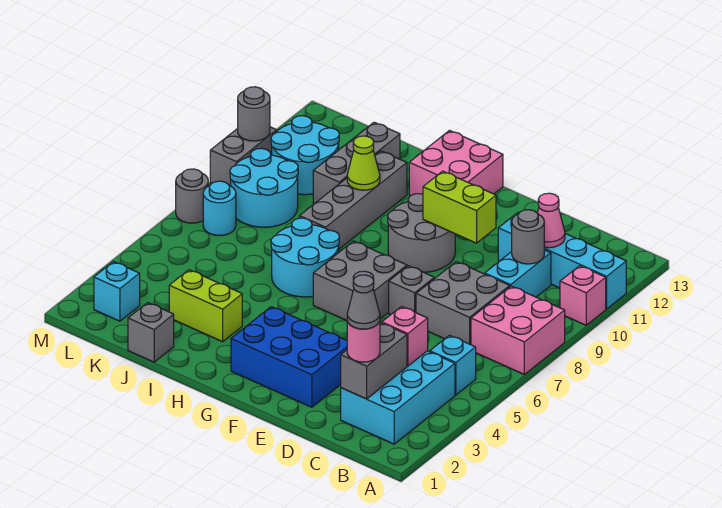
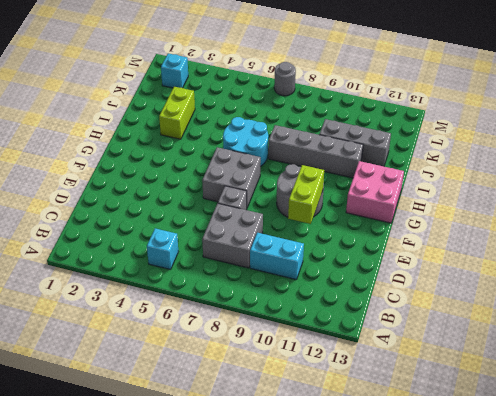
none -> pink 2x2 brick [471,286,565,374]
none -> pink 1x1 brick [560,266,606,325]
none -> cyan 1x4 brick [498,213,626,309]
none -> cyan 2x3 brick [341,351,455,444]

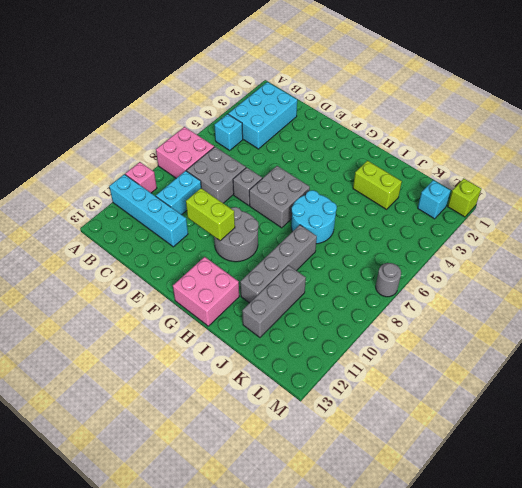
lime 1x1 brick [448,178,481,217] -> none
none -> blue 2x3 brick [231,307,347,407]
none -> grey 1x1 brick [128,303,174,362]
none -> cyan 2x2 round brick [230,148,298,227]
none -> cyan 2x2 round brick [271,116,339,195]

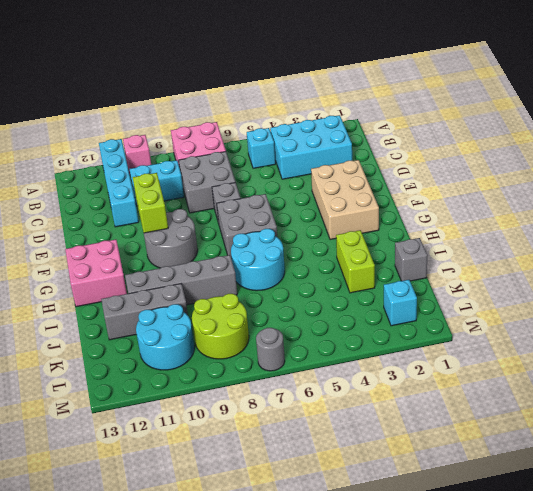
tan 2x3 brick [311,160,379,240] -> blue 2x3 brick [231,307,347,407]
lime 2x2 round brick [192,294,249,359] -> cyan 2x2 round brick [230,148,298,227]
none -> cyan 1x1 round brick [203,181,236,236]
none -> grey 1x2 brick [210,127,277,186]
none -> grey 1x2 brick [341,323,407,399]
none -> pink 1x1 brick [382,307,428,366]

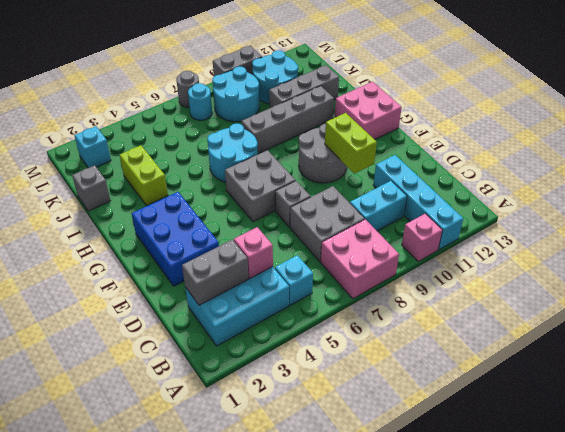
none -> grey 1x1 round brick [512,210,544,264]
none -> pink 1x1 cone [538,193,565,248]
none -> lime 1x1 cone [347,136,380,190]
none -> grey 1x1 round brick [238,87,270,141]

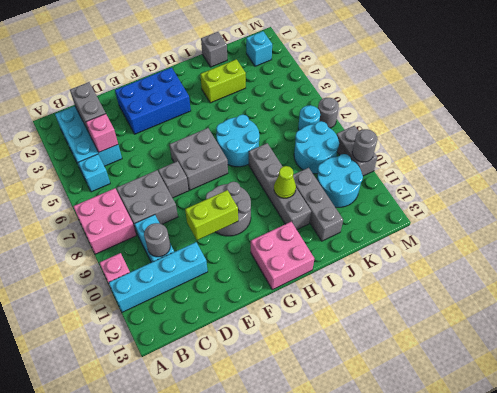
none -> pink 1x1 cone [538,193,565,248]
none -> pink 1x1 round brick [347,321,380,362]
none -> grey 1x1 cone [347,275,380,329]

